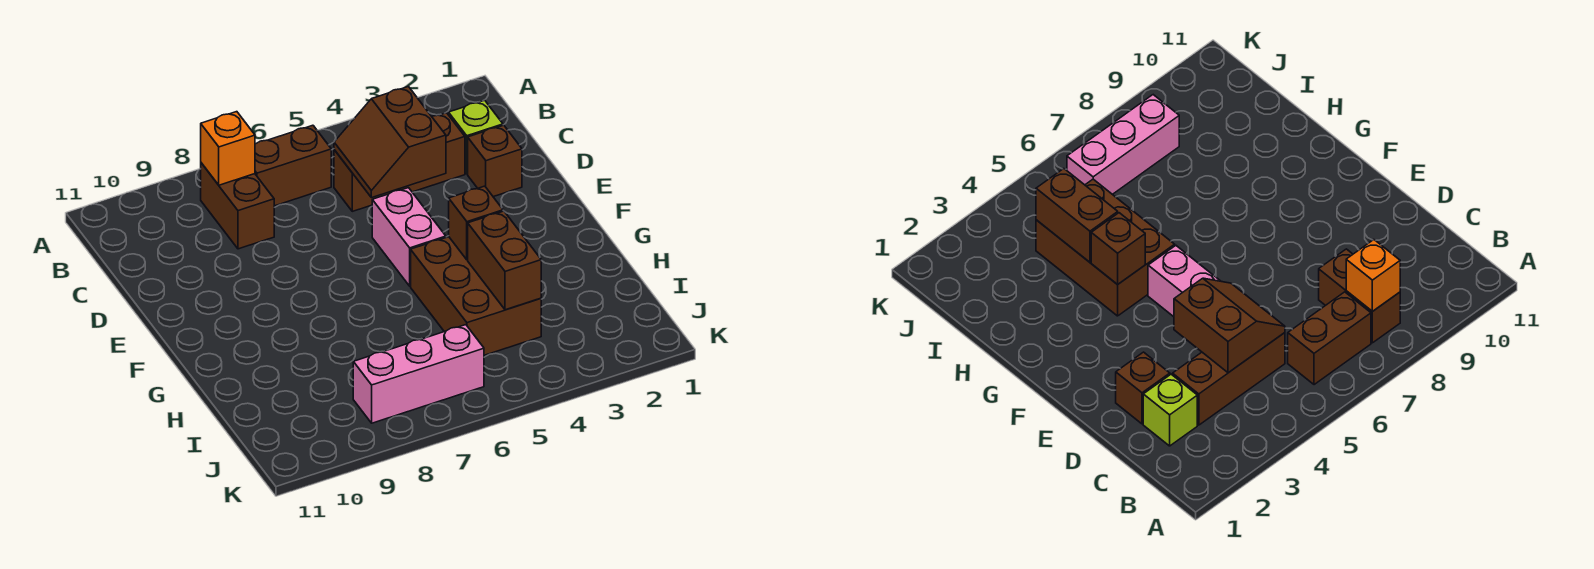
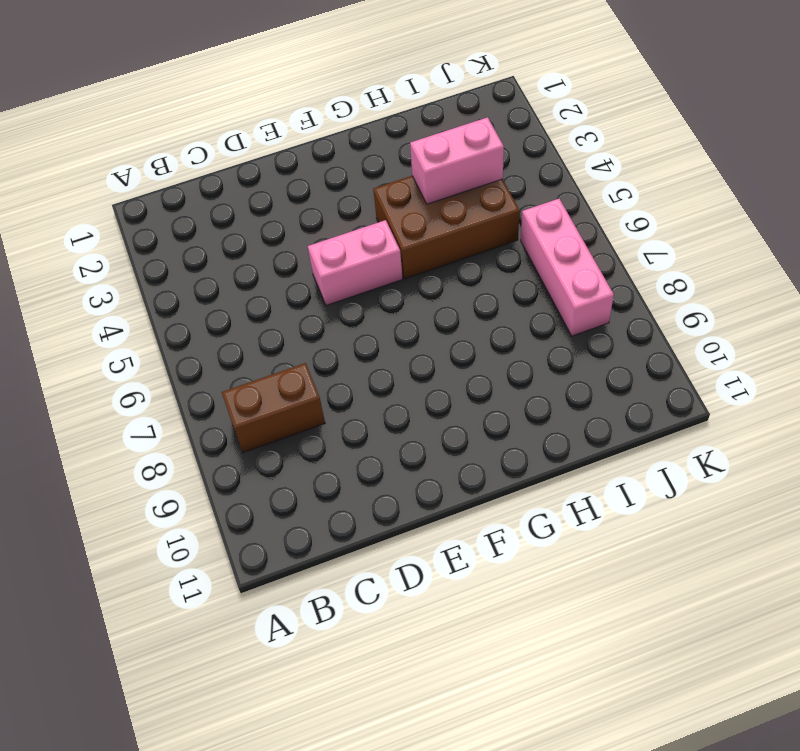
pink 1x2 brick [410,117,504,204] -> brown 1x2 brick [468,211,541,310]
none -> brown 1x2 brick [255,125,331,206]
none -> lime 1x1 brick [449,100,503,174]
none -> brown 1x3 brick [334,113,465,211]

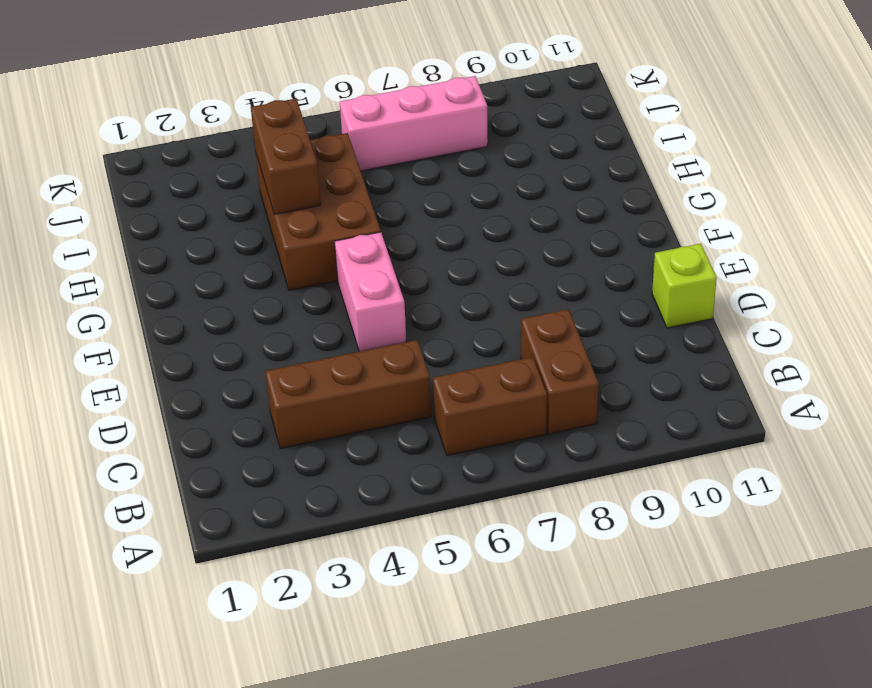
lime 1x1 brick [652,244,717,328] -> lime 1x1 brick moved to [449,100,503,174]
none -> brown 1x1 brick [468,125,522,197]
none -> orange 1x1 brick [201,112,255,185]
none -> brown 2x2 slope [334,87,446,198]

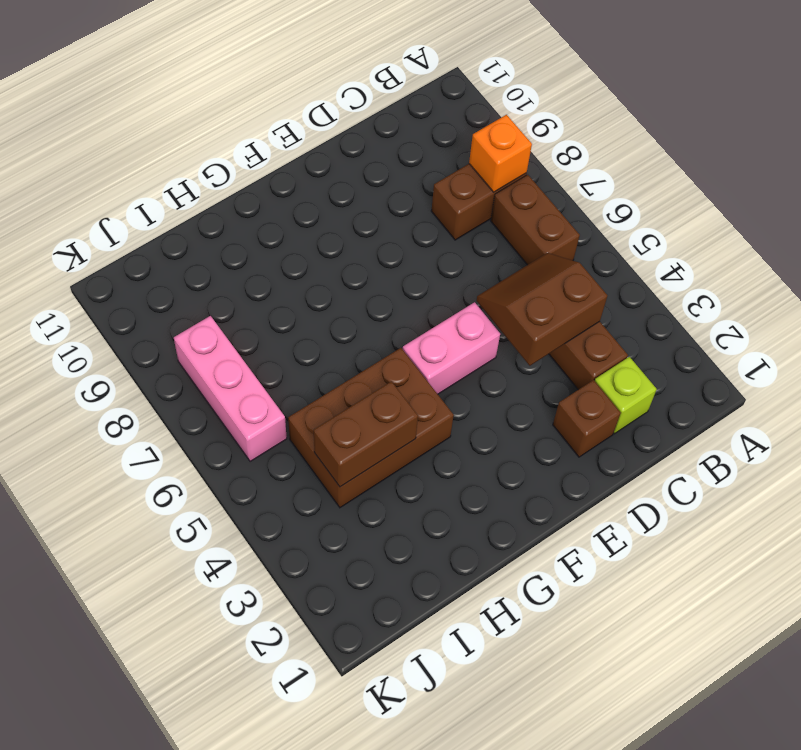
none -> brown 1x1 brick [449,186,503,260]

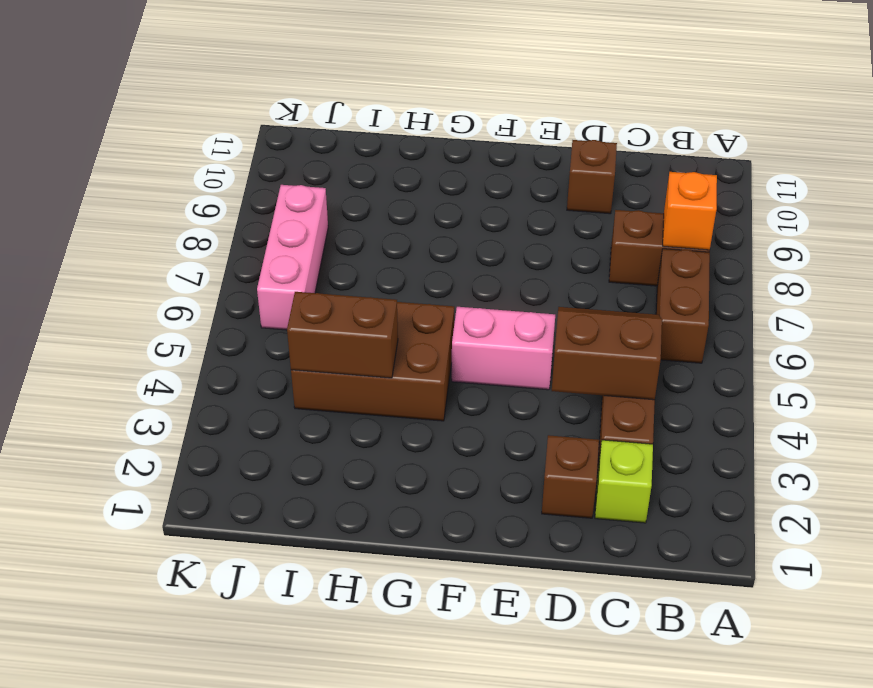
brown 1x1 brick [567,140,617,214] -> brown 1x1 brick moved to [449,186,503,260]

